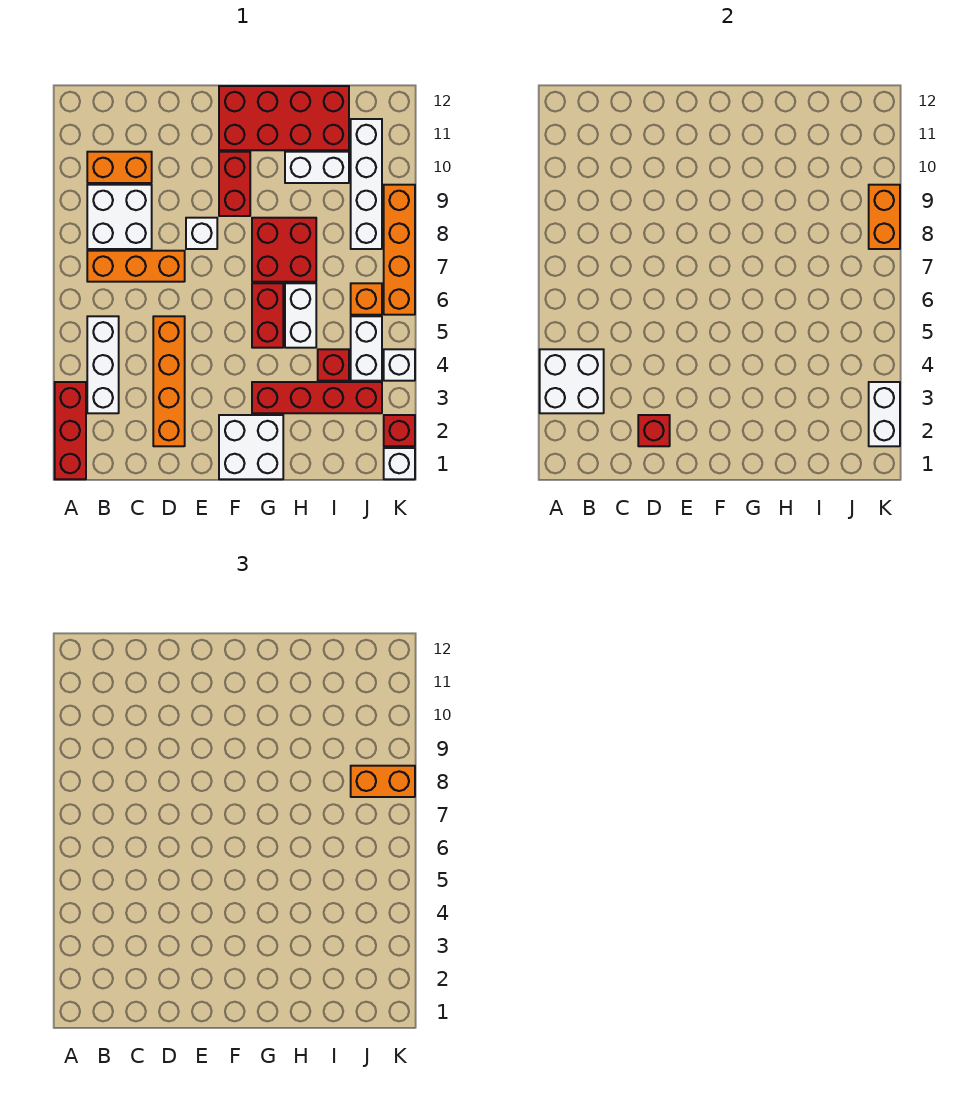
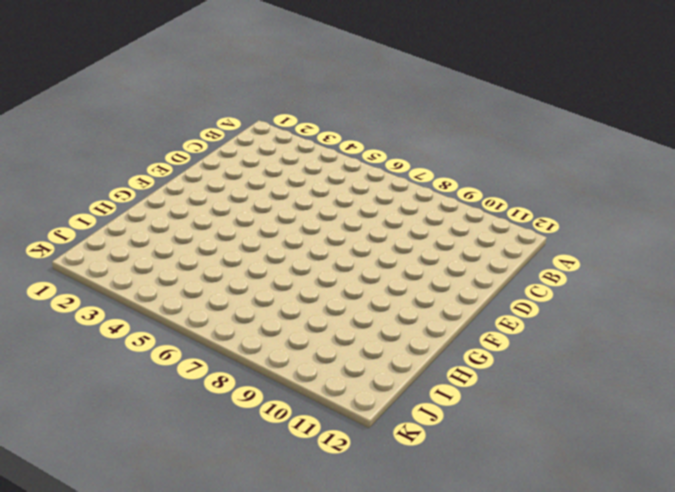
none -> red 1x3 brick [55,382,86,479]
none -> white 1x3 brick [87,316,119,413]
none -> orange 1x3 brick [87,251,185,282]

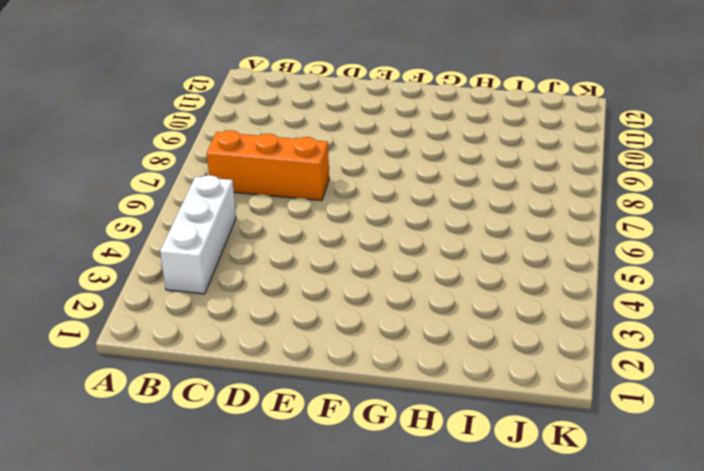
none -> red 1x3 brick [55,382,86,479]
none -> white 2x2 brick [87,185,152,249]
none -> orange 1x2 brick [87,152,152,183]

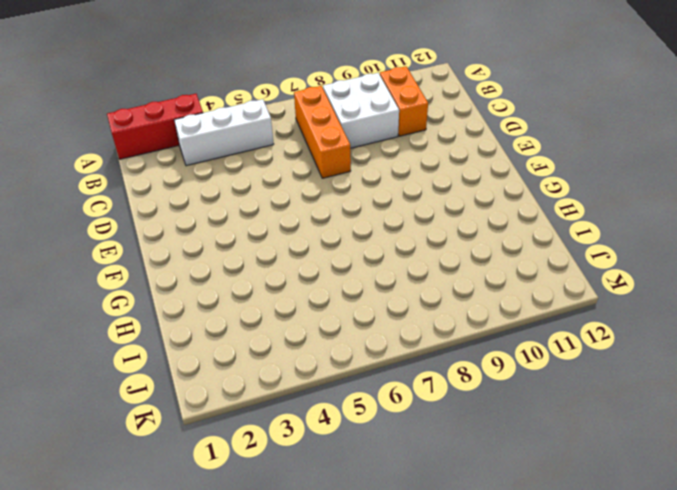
none -> orange 1x4 brick [153,316,185,446]
none -> white 1x1 brick [186,218,217,249]
none -> white 2x2 brick [219,415,283,479]

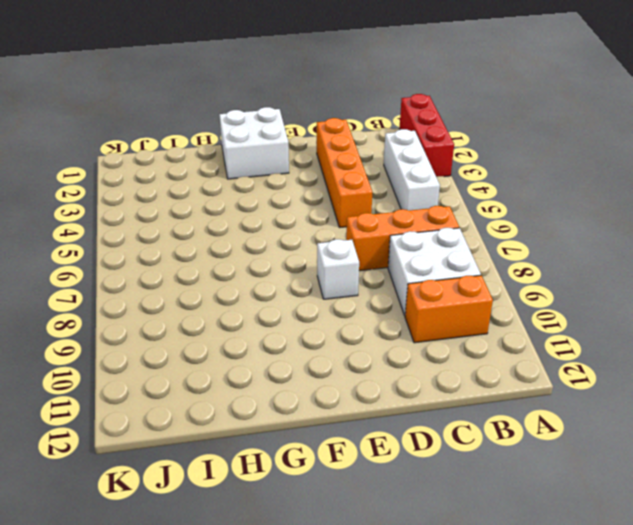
none -> red 1x2 brick [219,152,250,216]
none -> red 2x4 brick [219,86,349,150]
none -> red 1x4 brick [252,382,382,413]

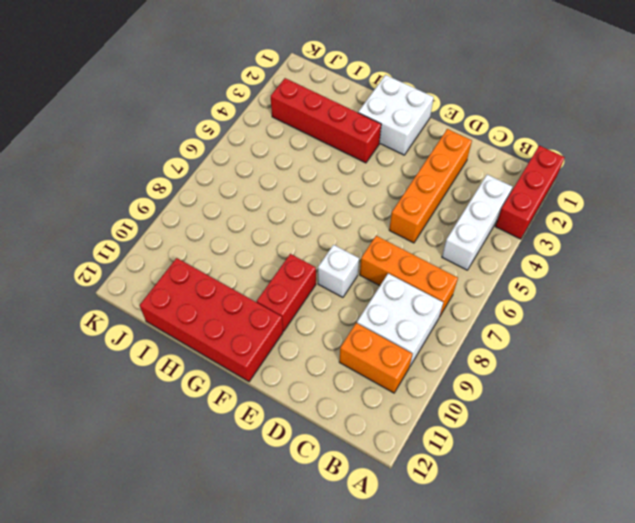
none -> red 1x2 brick [252,283,283,348]
none -> red 2x2 brick [252,218,316,282]
none -> white 1x2 brick [285,283,316,348]

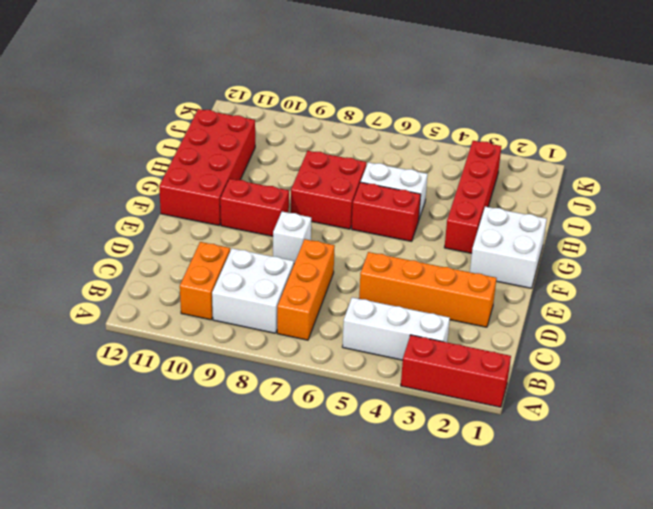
none -> white 1x2 brick [285,152,349,183]
none -> red 1x1 brick [318,349,349,381]
none -> white 1x2 brick [351,316,382,381]

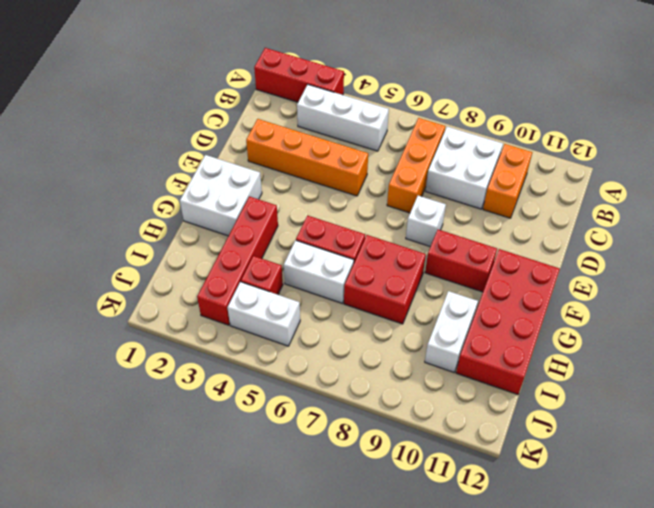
none -> orange 1x1 brick [351,283,382,315]
none -> white 1x4 brick [351,119,382,249]
none -> white 1x1 brick [384,448,415,479]

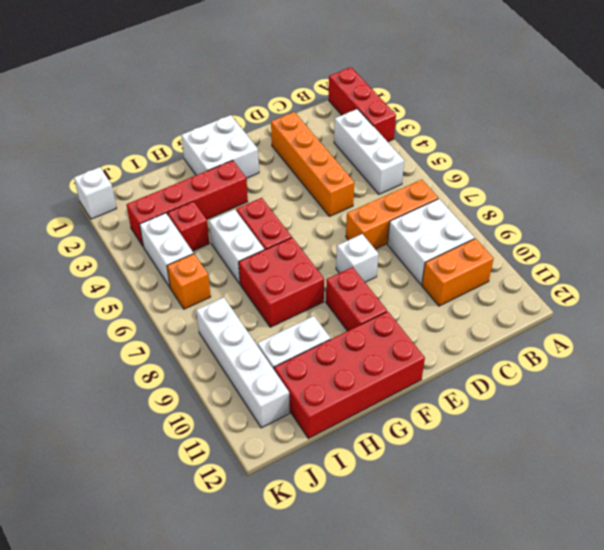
none -> red 1x1 brick [384,415,415,446]
none -> white 1x1 brick [384,349,415,381]
none -> orange 1x4 brick [384,185,415,315]

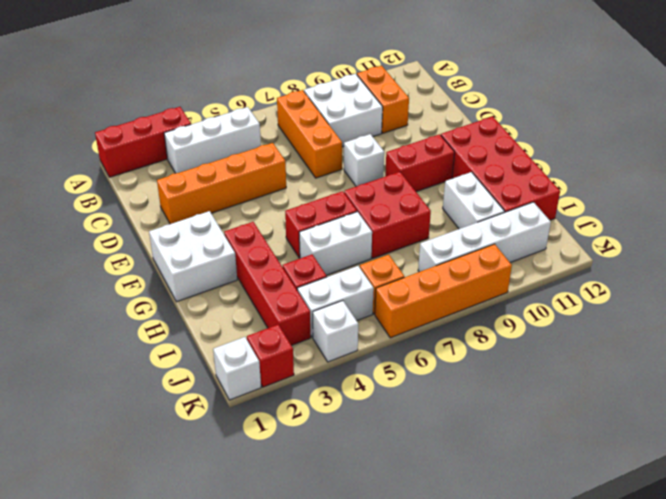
none -> white 2x2 brick [540,349,604,413]
none -> red 1x1 brick [638,415,670,446]
none -> white 1x2 brick [869,382,900,446]

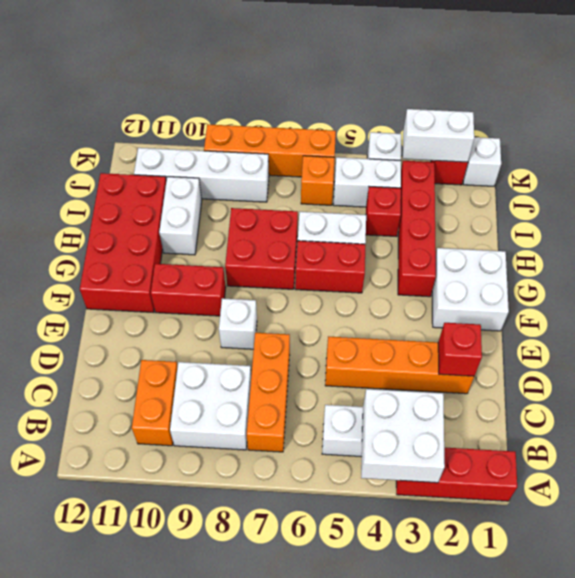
none -> orange 1x2 brick [869,185,900,249]
none -> orange 1x2 brick [351,766,415,797]

